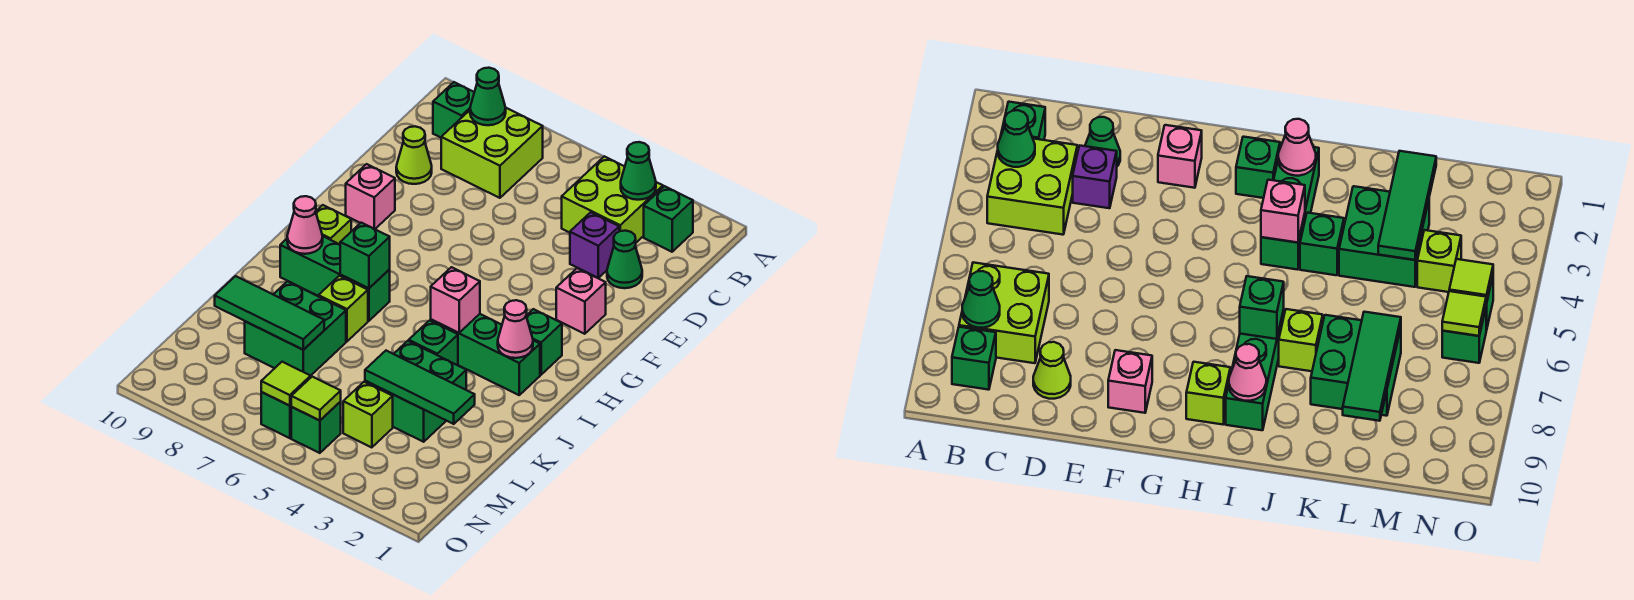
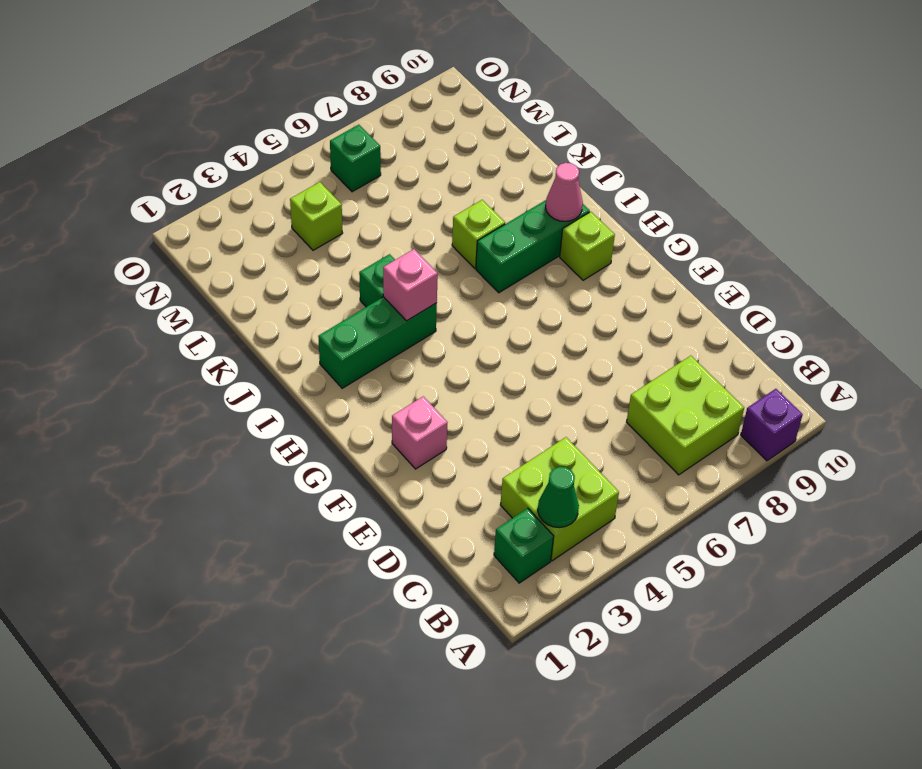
purple 1x1 brick [741,389,803,461] -> purple 1x1 brick moved to [570,212,619,278]
none -> green 1x1 brick [433,82,474,137]
none -> green 1x1 cone [607,231,642,288]
none -> lime 1x1 cone [396,126,432,184]
none -> pink 1x1 brick [346,164,395,229]

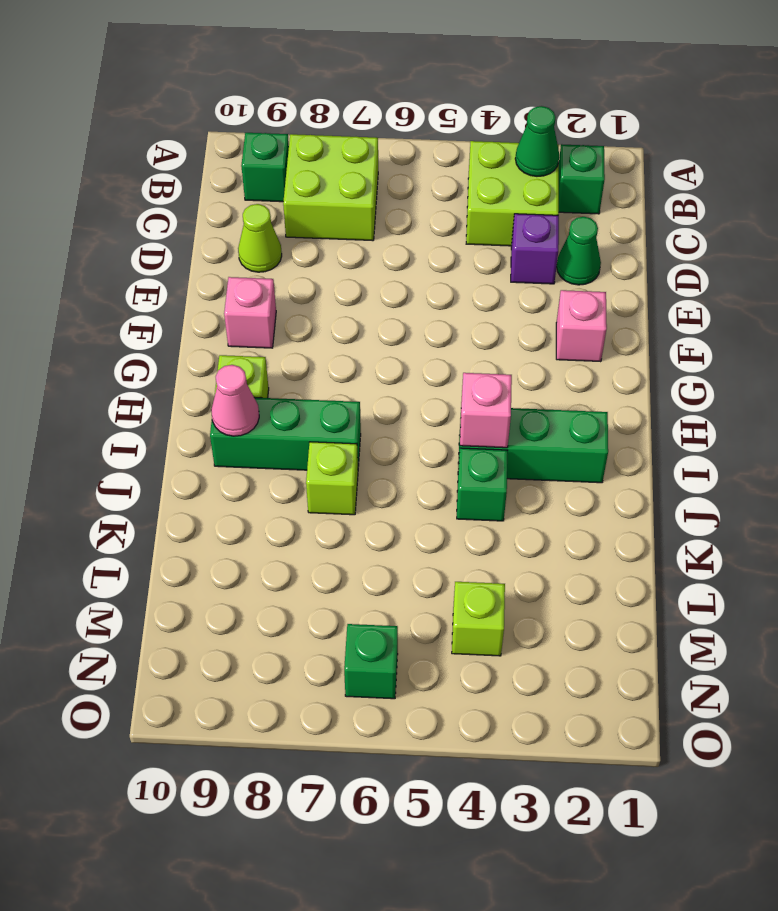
none -> green 1x1 brick [526,309,562,375]
none -> green 2x2 brick [365,341,466,442]
none -> green 2x2 brick [245,281,346,376]
none -> green 1x1 brick [291,402,341,453]

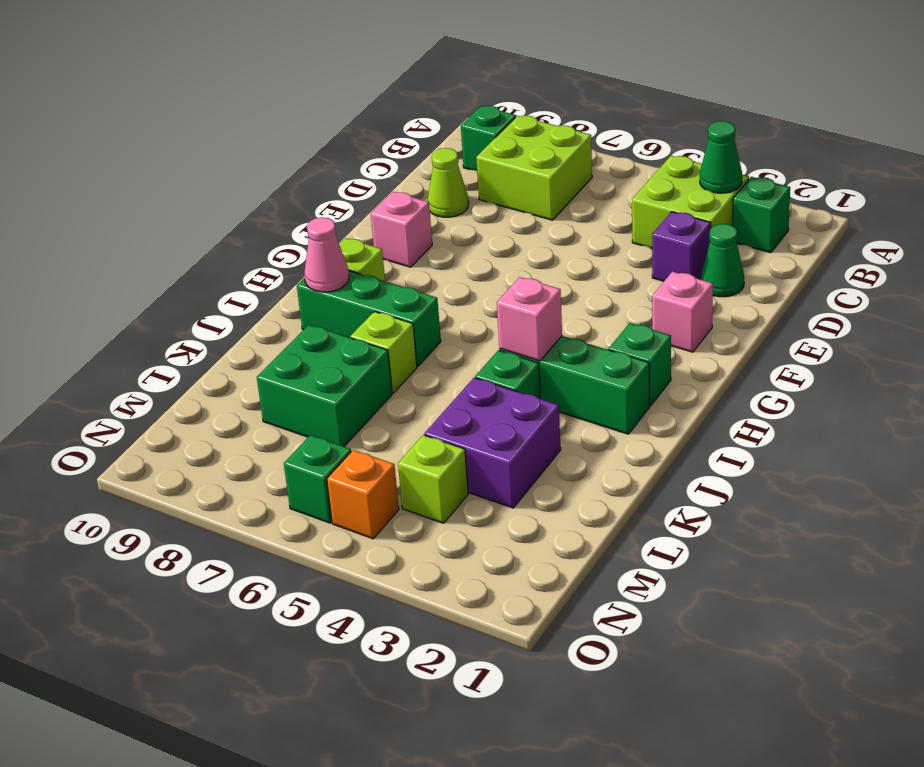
purple 2x2 brick [424,378,561,508] -> green 2x2 brick [365,341,466,442]
orange 1x1 brick [327,450,399,539] -> green 1x1 brick [291,402,341,453]
none -> green 1x1 cone [470,68,506,125]
none -> pink 1x1 cone [498,300,533,358]
none -> green 1x1 brick [340,223,390,288]
none -> green 1x3 tile [365,351,475,424]

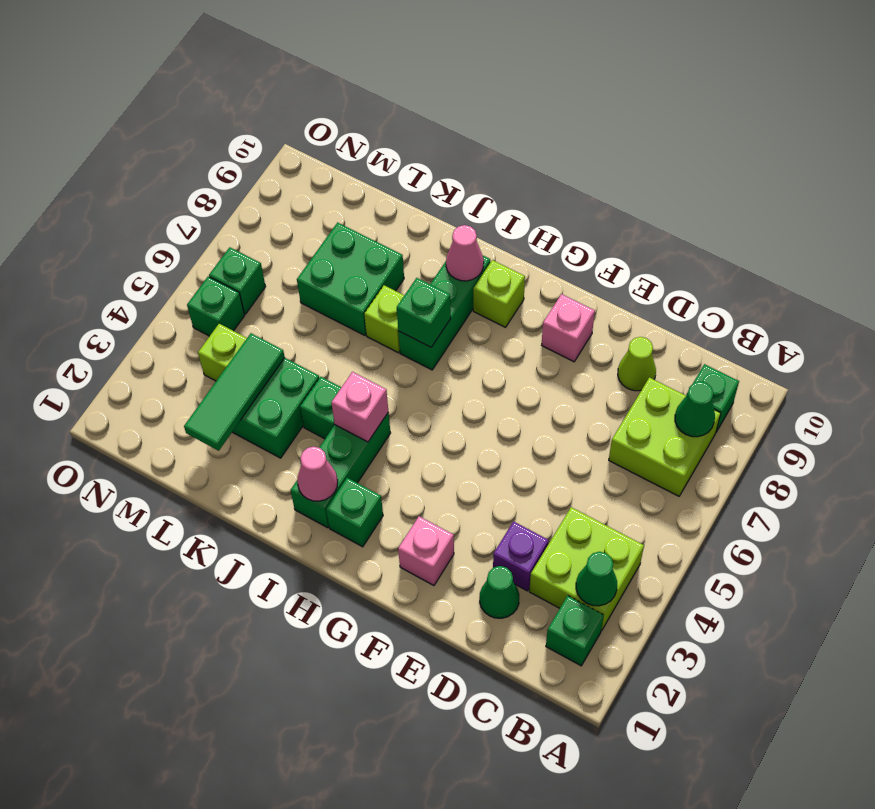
none -> green 1x3 tile [215,276,324,350]
none -> lime 1x1 tile [291,377,341,421]
none -> lime 1x1 tile [261,362,311,406]

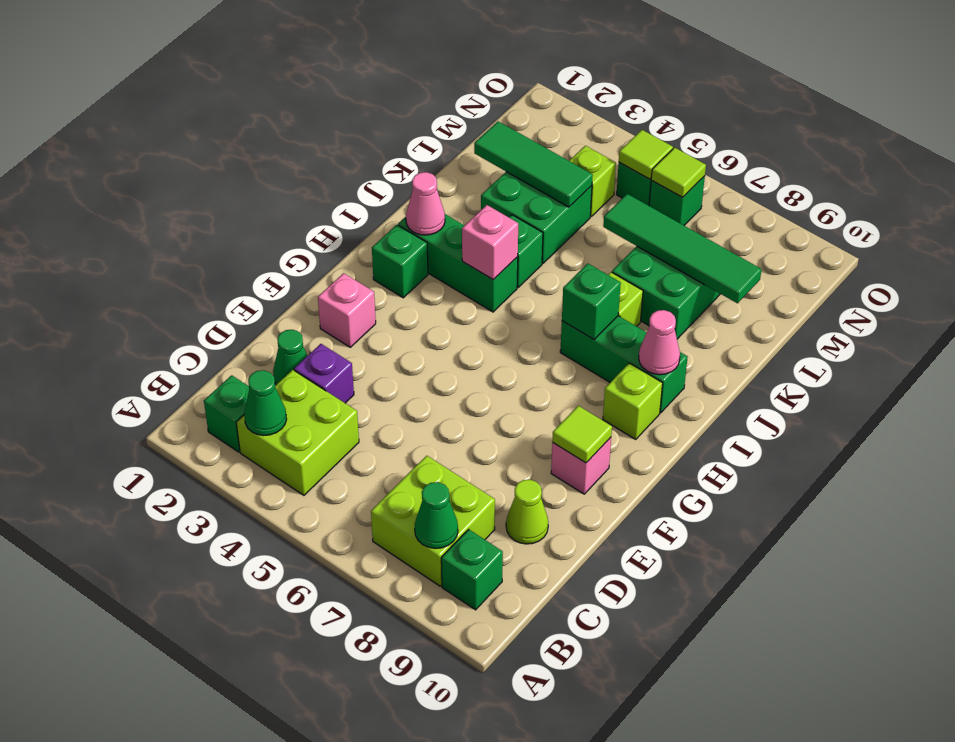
lime 1x1 tile [552,406,612,463] -> none
green 1x4 tile [603,194,761,303] -> green 1x3 tile [215,276,324,350]

